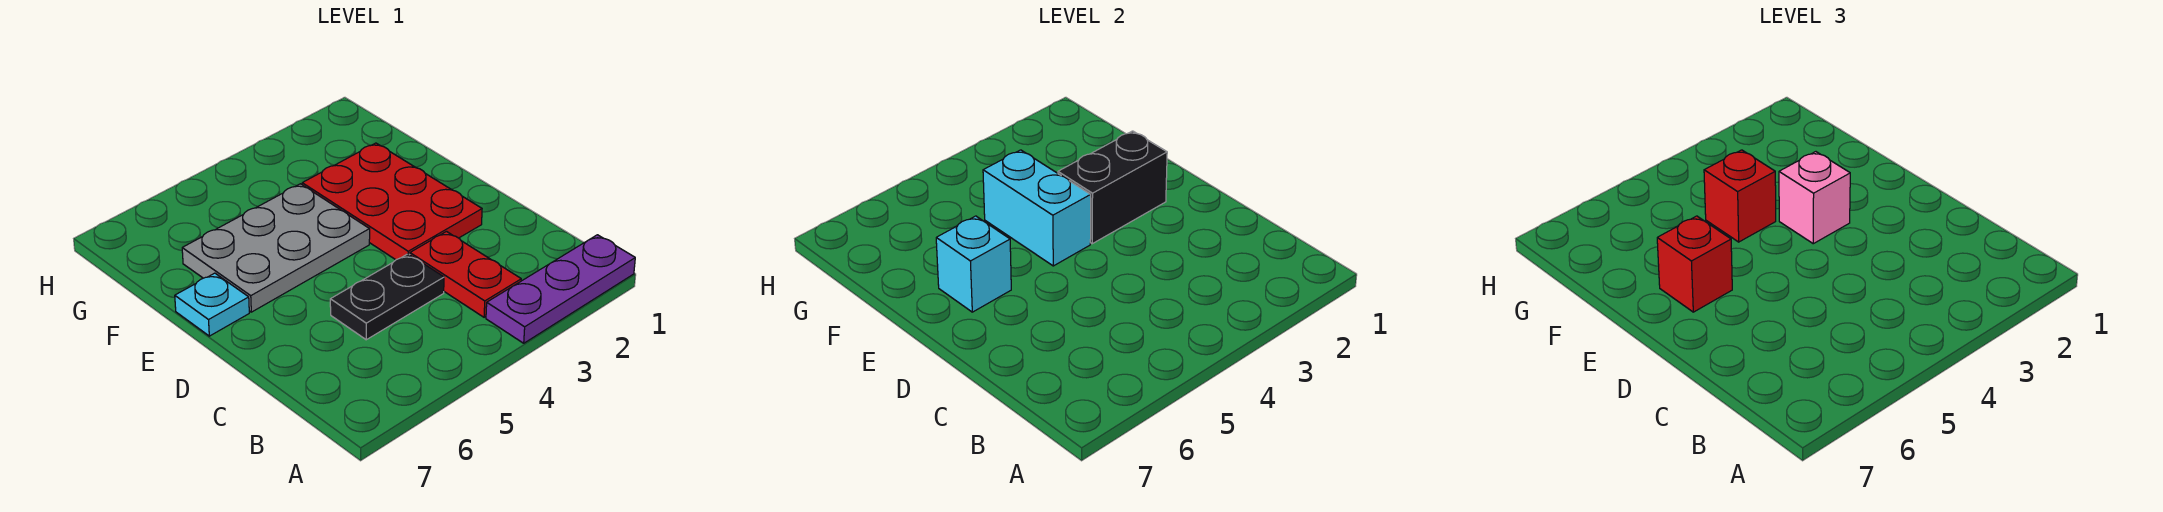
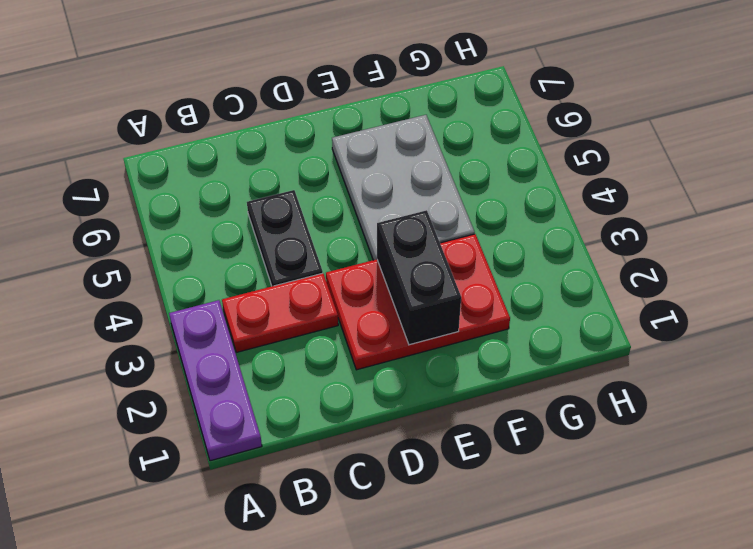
none -> cyan 1x1 plate [175,273,249,336]
none -> cyan 1x2 brick [983,150,1091,266]
none -> cyan 1x1 brick [936,216,1011,312]

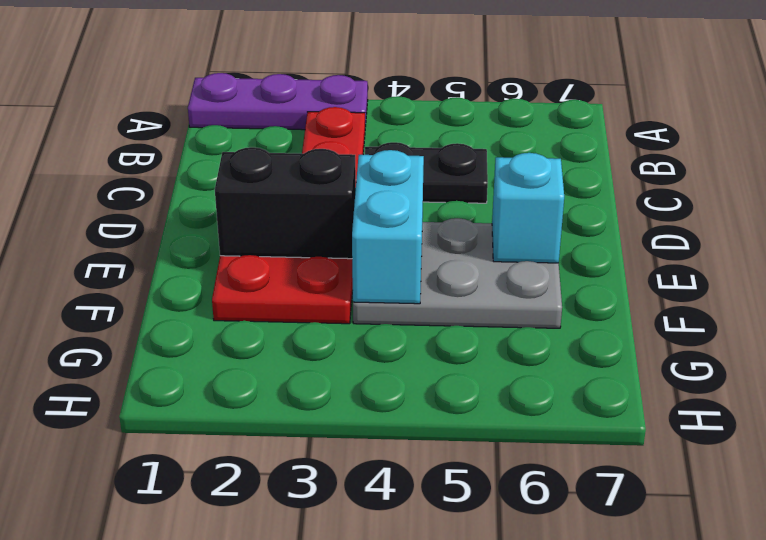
none -> cyan 1x1 plate [175,273,249,336]
none -> pink 1x1 brick [1779,152,1850,244]
none -> red 1x1 brick [1657,216,1732,312]

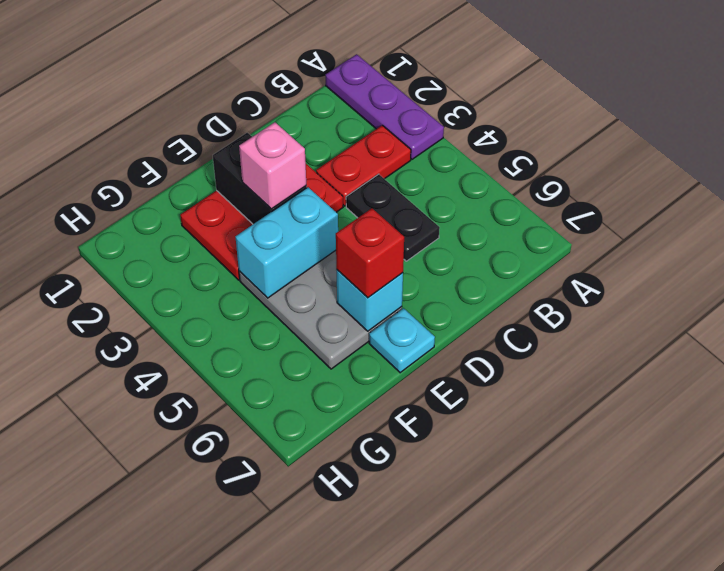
none -> red 1x1 brick [1704,150,1776,242]

